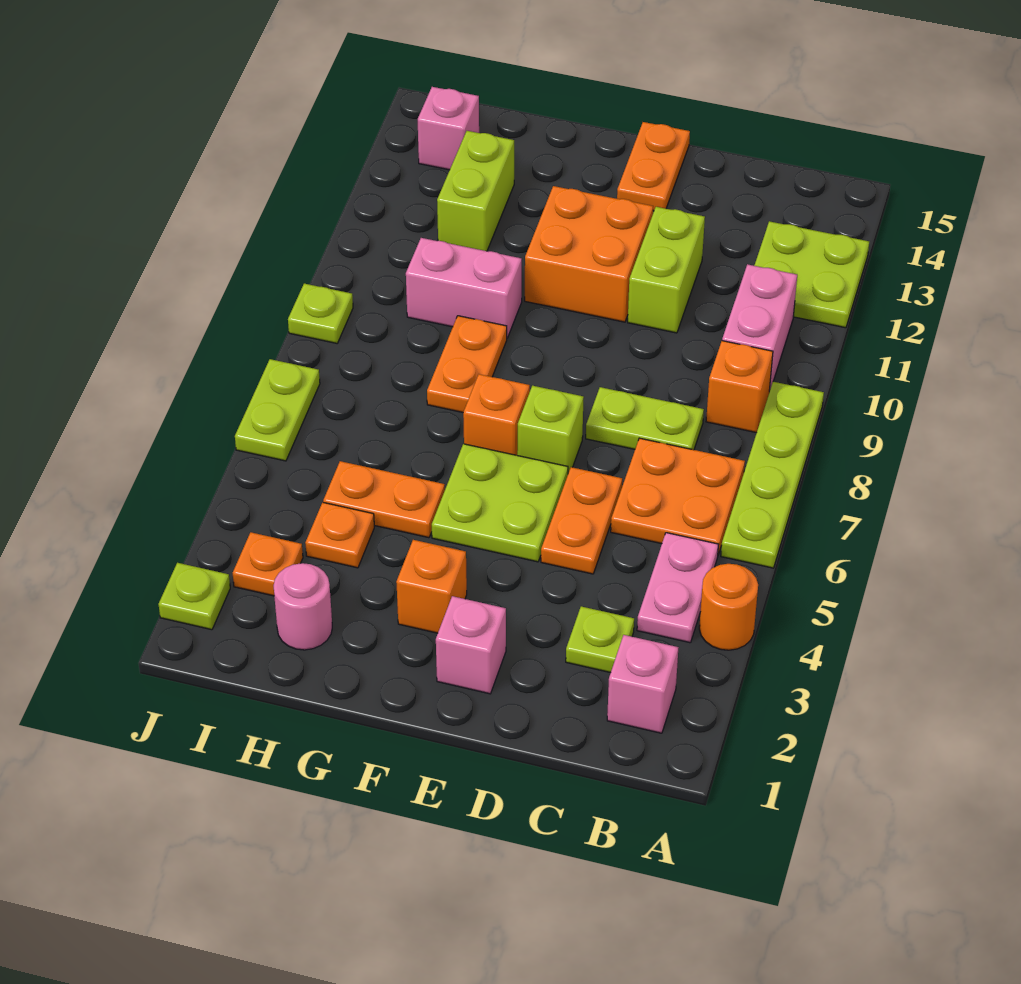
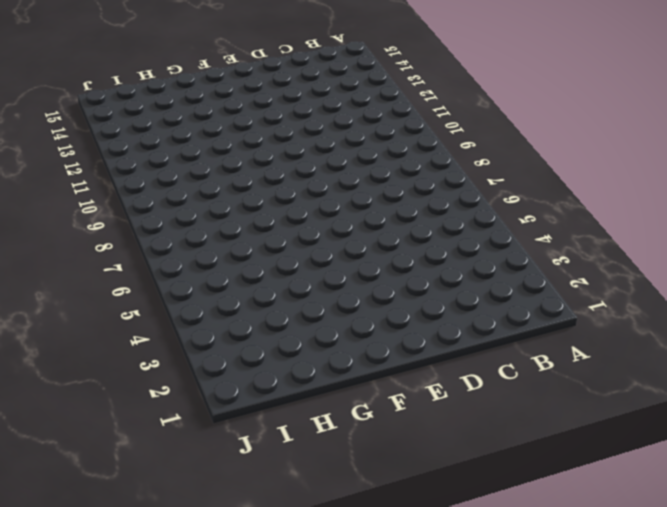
none -> orange 1x1 round brick [699,564,758,650]
none -> lime 1x4 plate [721,382,824,568]
none -> lime 2x2 plate [754,221,869,328]
none -> pink 1x1 brick [607,635,678,733]

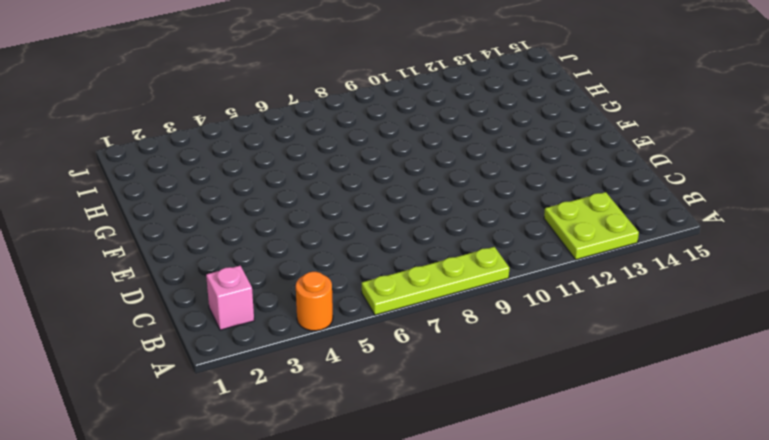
none -> pink 1x2 plate [637,533,718,643]
none -> orange 2x2 plate [611,438,745,554]
none -> orange 1x1 brick [706,341,773,433]
none -> pink 1x2 brick [722,264,797,392]

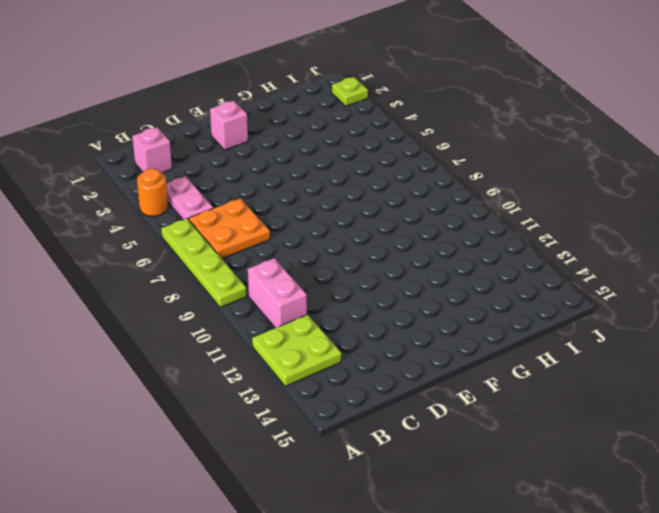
none -> orange 1x1 brick [706,341,773,433]
none -> lime 1x1 plate [566,606,634,673]
none -> lime 1x2 plate [586,387,704,450]
none -> orange 1x2 plate [541,467,622,574]

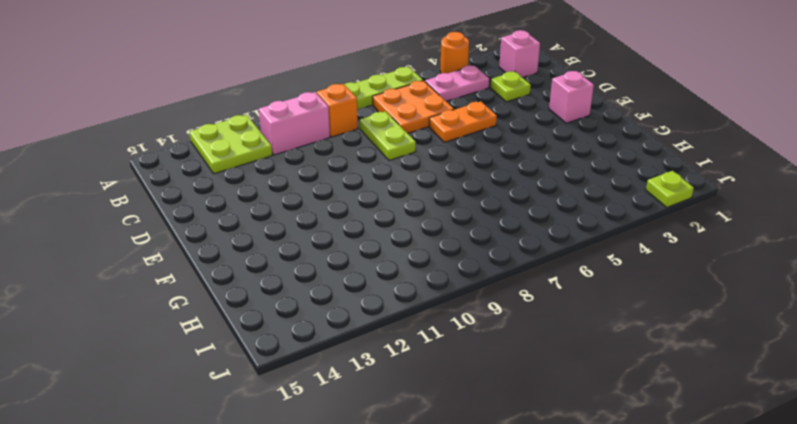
none -> lime 1x2 brick [628,207,705,333]
none -> lime 2x2 plate [432,444,568,562]
none -> lime 1x1 brick [517,386,584,473]
none -> orange 2x2 brick [525,186,653,322]

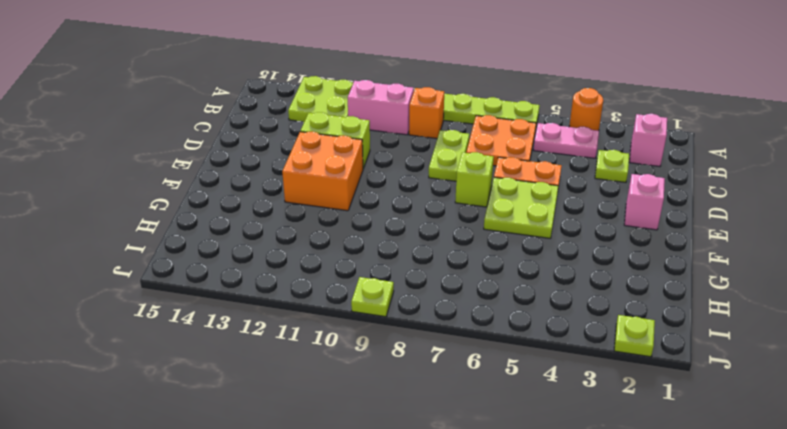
none -> orange 1x2 plate [617,122,690,211]
none -> orange 1x1 brick [396,540,467,633]
none -> orange 1x1 brick [463,374,530,455]
none -> orange 1x2 plate [323,461,445,538]

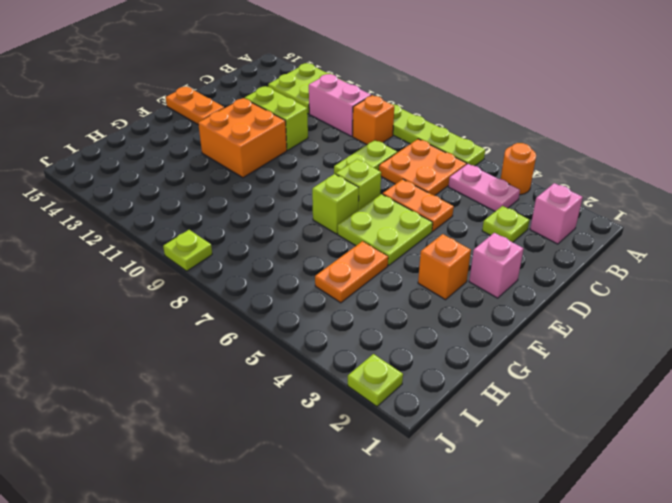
lime 1x1 brick [312,174,359,234] -> orange 1x1 brick [463,374,530,455]
none -> orange 1x2 plate [427,316,507,412]
none -> pink 1x2 brick [406,238,522,338]
none -> pink 1x1 round brick [274,563,332,650]
none -> orange 1x1 plate [305,502,374,568]

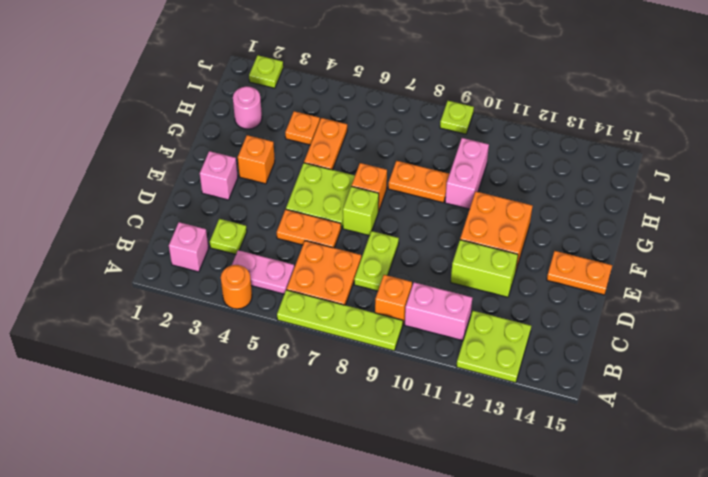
none -> lime 1x2 brick [437,131,514,251]
none -> orange 1x1 plate [233,532,303,596]
none -> pink 1x1 brick [418,87,479,170]
none -> lime 1x2 plate [235,359,320,461]

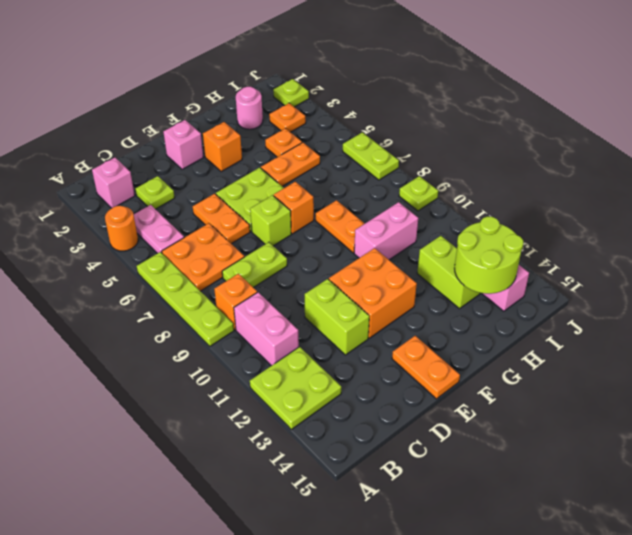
lime 2x2 round brick [455,216,523,294] -> none

